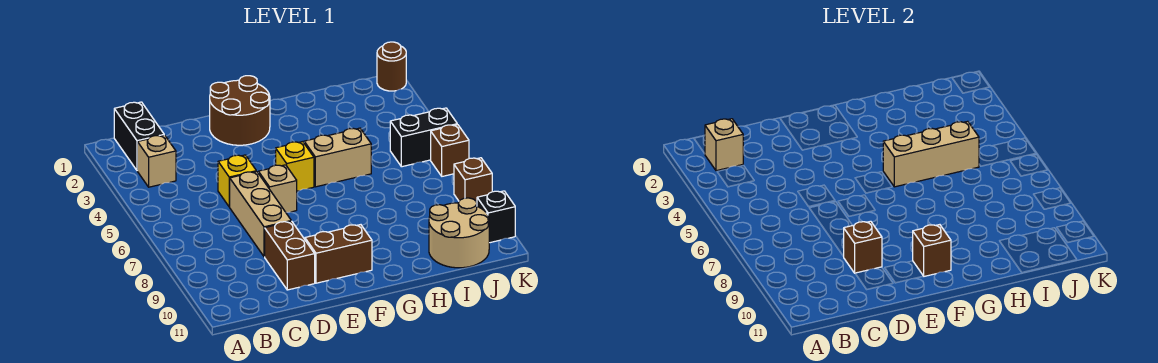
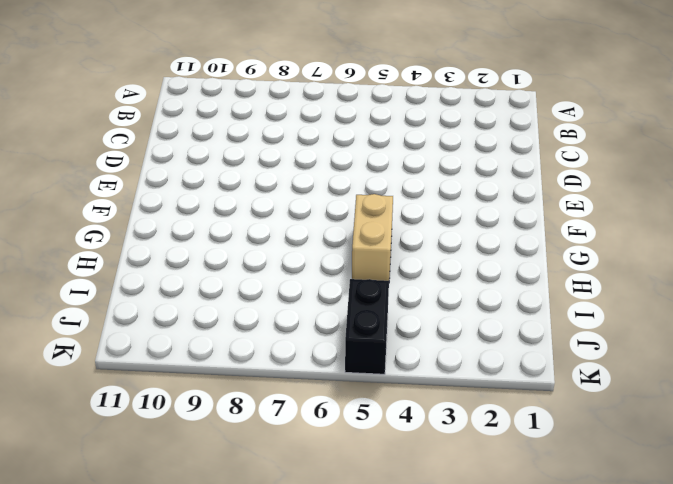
none -> black 1x2 brick [114,102,164,170]
none -> tan 1x1 brick [137,135,176,187]
none -> yellow 1x1 brick [218,155,256,207]

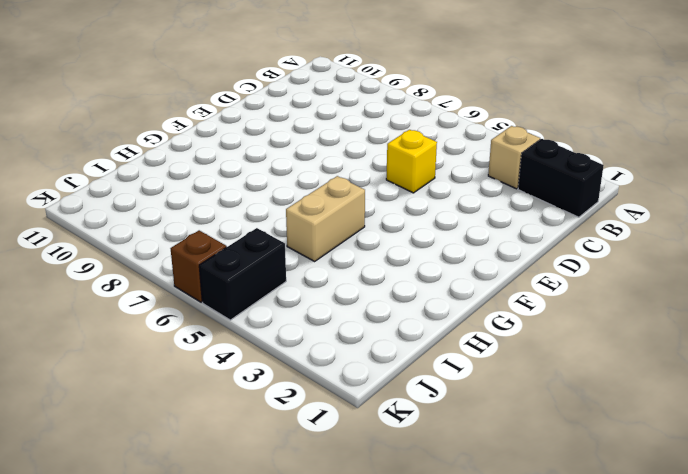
none -> tan 1x3 brick [230,172,291,257]
none -> brown 1x2 brick [265,221,315,290]
none -> brown 2x2 round brick [210,76,270,145]

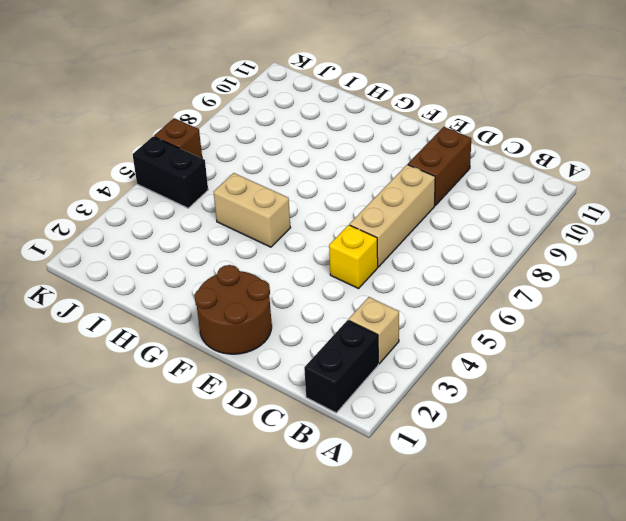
none -> tan 1x1 brick [258,165,297,212]
none -> brown 1x2 brick [305,225,372,283]
none -> yellow 1x1 brick [276,142,314,191]

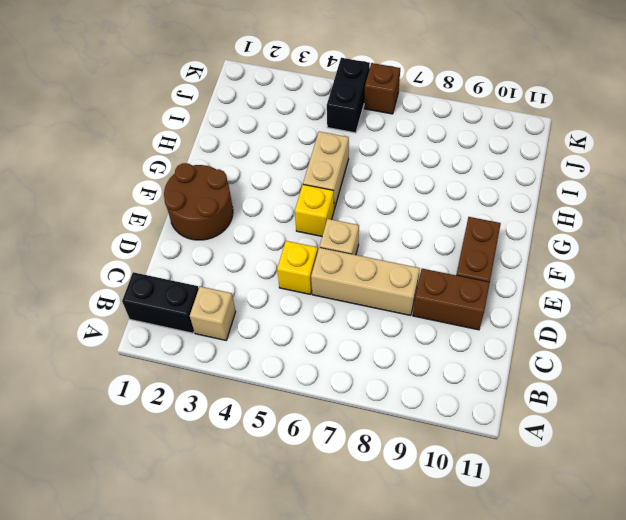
none -> tan 2x2 round brick [429,198,489,268]
none -> brown 1x1 round brick [377,42,406,91]
none -> brown 1x1 brick [454,158,492,203]

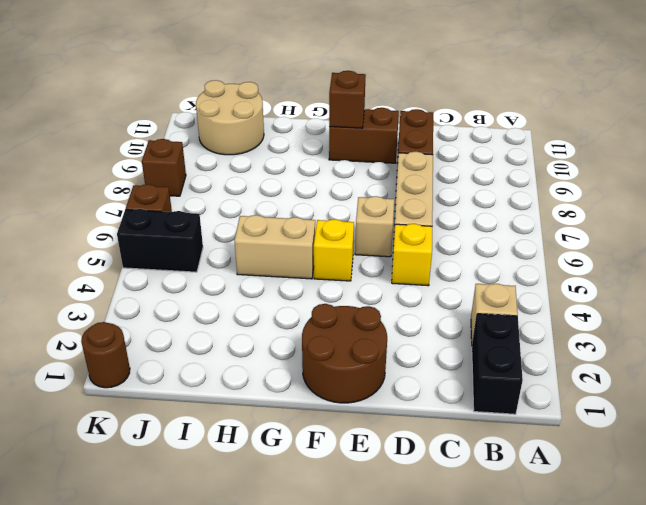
none -> black 1x1 brick [477,191,515,243]
none -> tan 1x1 brick [705,119,743,171]
none -> brown 1x1 brick [844,221,882,273]

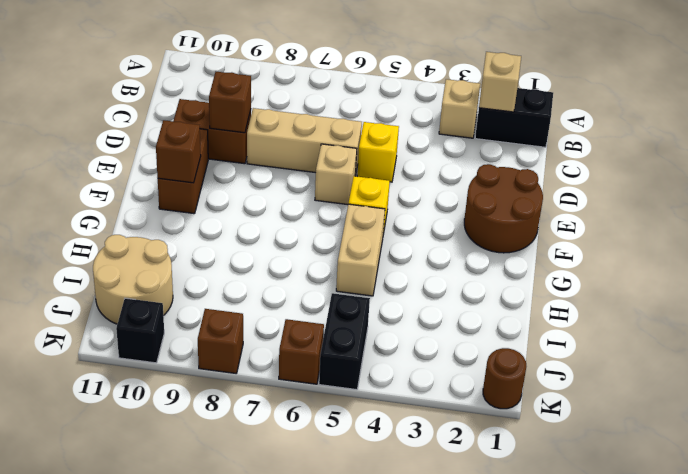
none -> tan 1x3 brick [883,121,979,187]

